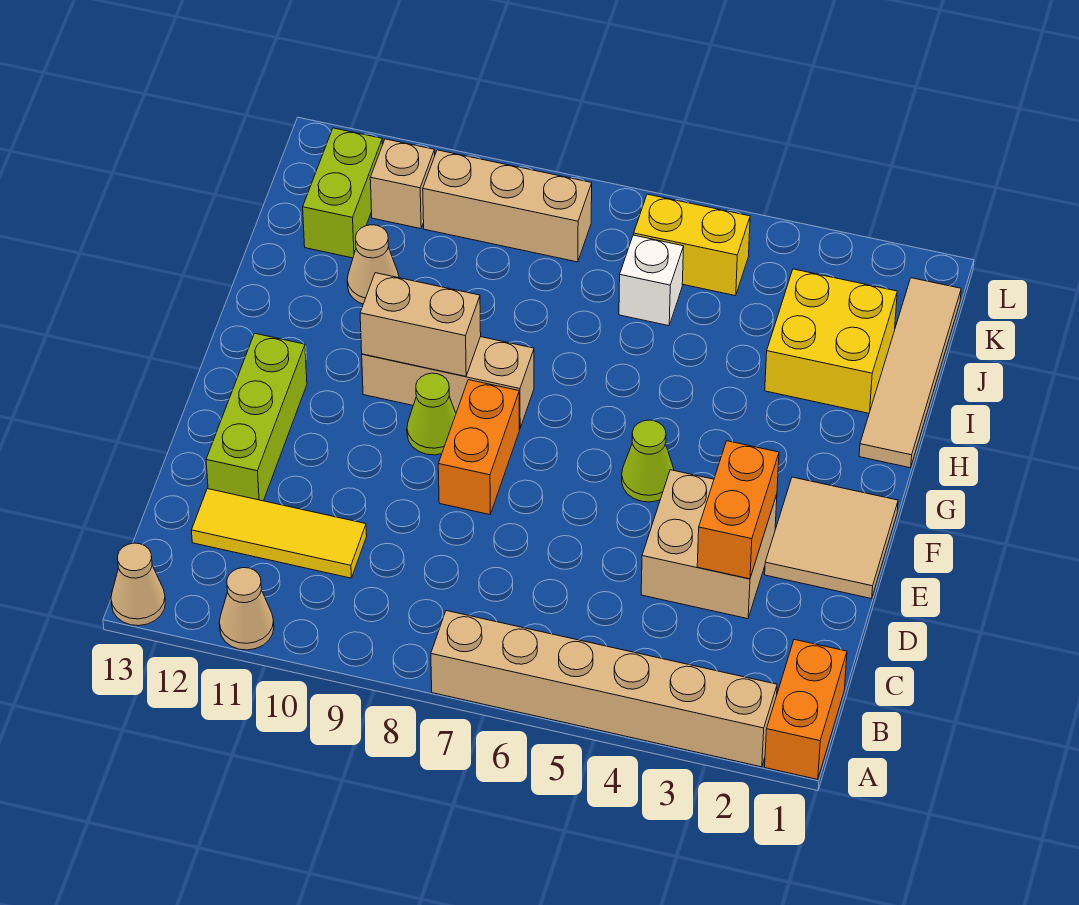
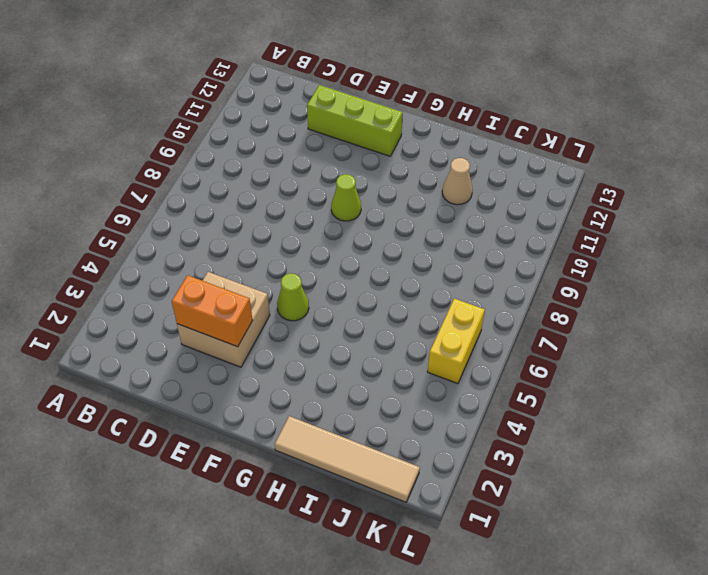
none -> orange 1x2 brick [765,640,847,780]
none -> tan 1x6 brick [431,611,777,767]
none -> tan 1x1 cone [219,568,274,650]

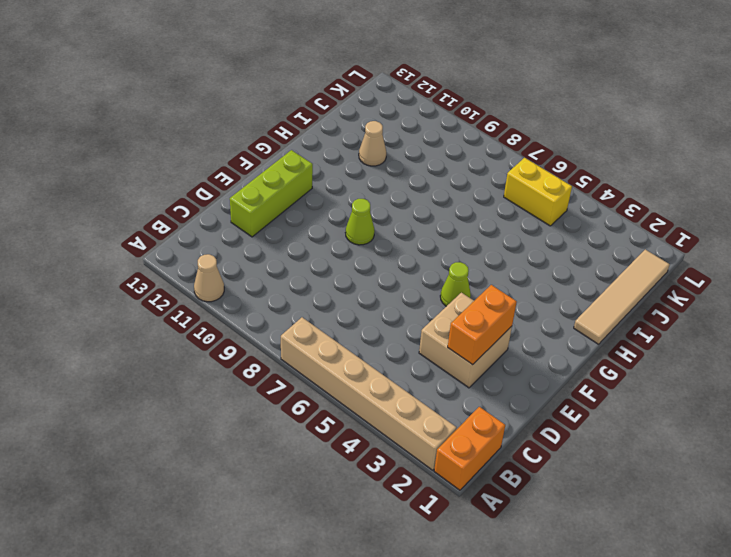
none -> tan 1x1 cone [111,543,165,626]
none -> yellow 1x3 tile [191,489,367,578]
none -> tan 2x2 tile [765,477,898,599]

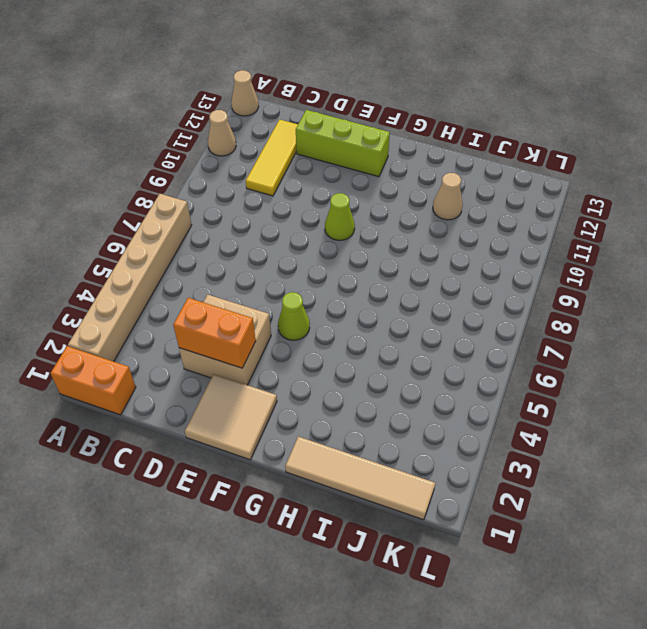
none -> orange 1x2 brick [438,380,520,515]
none -> tan 1x3 brick [362,337,534,429]
none -> yellow 2x2 brick [765,269,897,413]

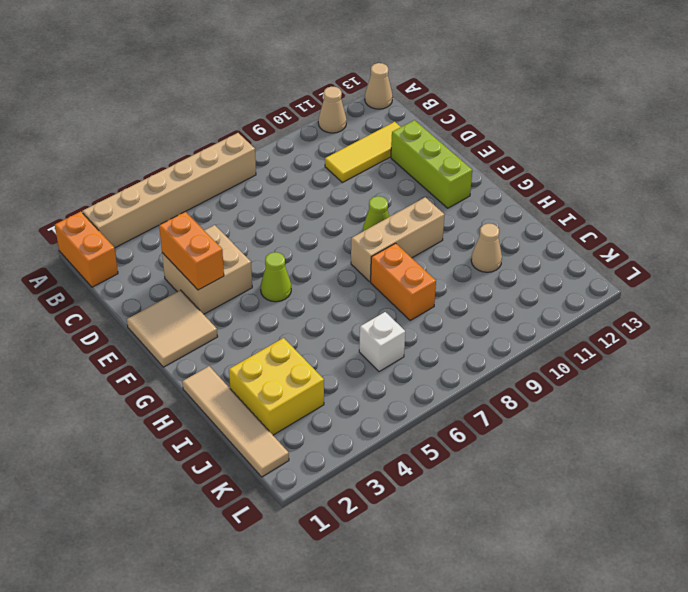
orange 1x2 brick [371,243,436,321] -> orange 1x2 brick moved to [438,380,520,515]
none -> lime 1x2 brick [303,128,383,258]
none -> yellow 1x2 brick [634,194,750,296]
none -> tan 1x3 brick [423,150,592,262]

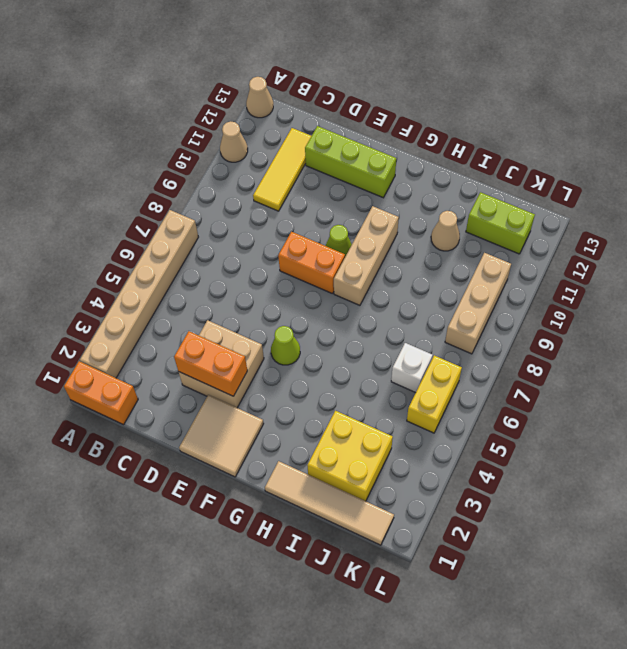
none -> tan 1x1 brick [370,139,435,229]
none -> tan 1x2 brick [360,273,481,376]

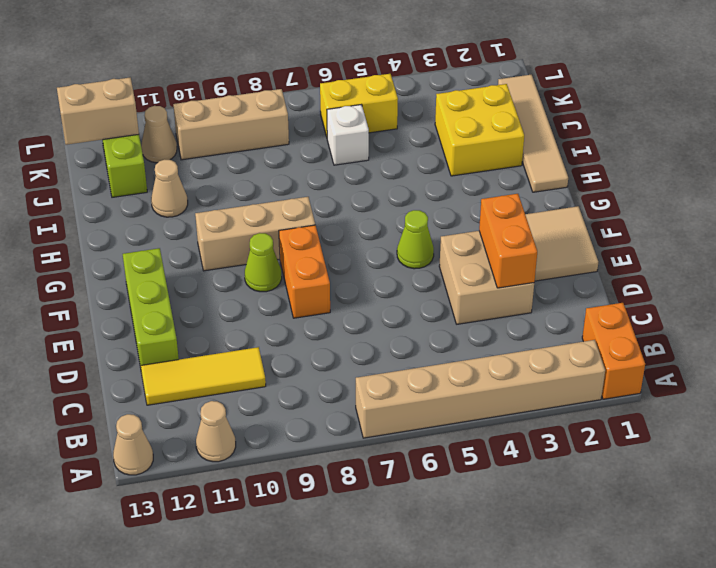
tan 1x1 cone [141,106,177,163] -> tan 1x1 brick [370,139,435,229]
tan 1x2 brick [57,78,139,145] -> tan 1x2 brick moved to [360,273,481,376]

